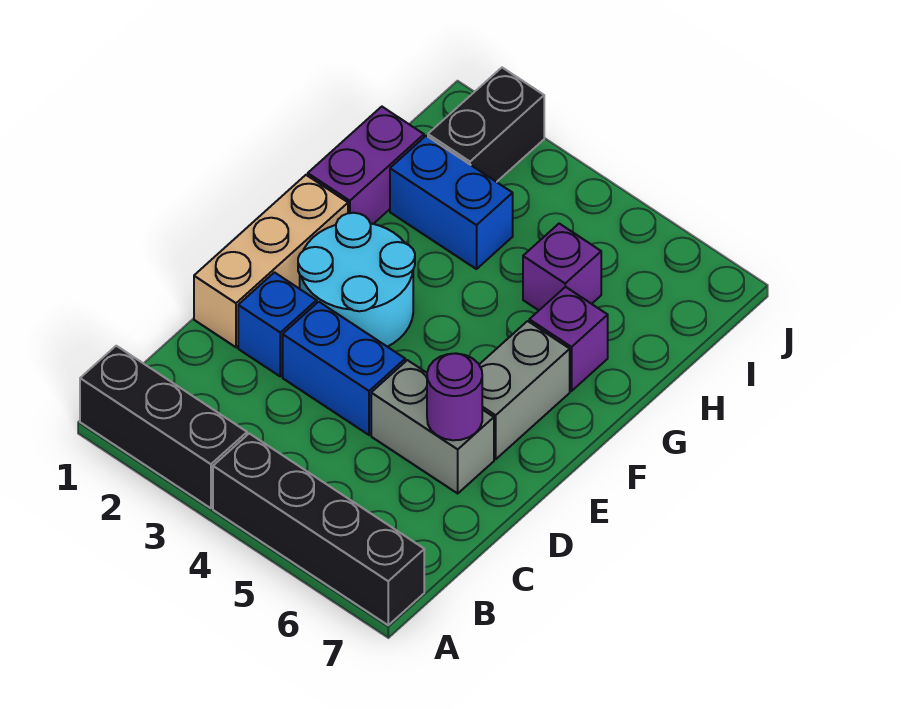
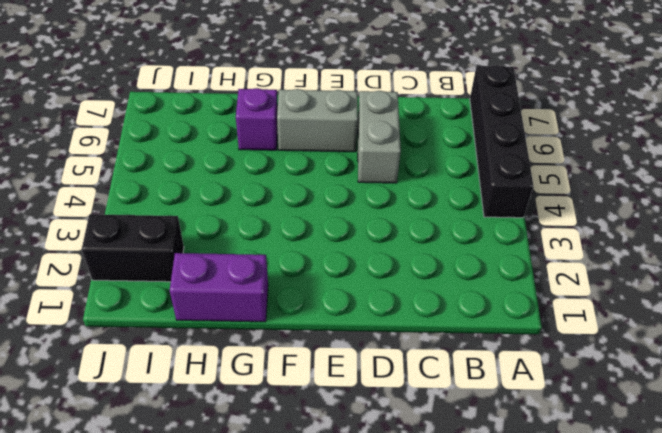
none -> black 1x3 brick [80,346,247,508]
none -> tan 1x3 brick [194,175,348,347]
none -> blue 1x1 brick [238,272,317,376]

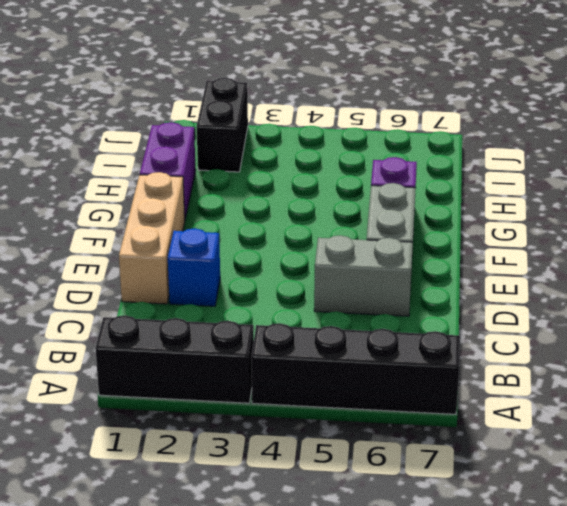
none -> blue 1x2 brick [283,302,405,435]
none -> cyan 2x2 round brick [298,213,415,347]
none -> blue 1x2 brick [390,136,513,269]

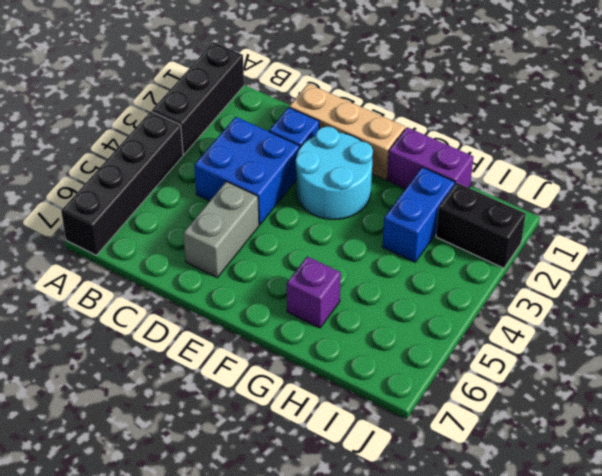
blue 2x2 brick [194,117,300,225] -> blue 1x2 brick [283,302,405,435]
none -> grey 1x2 brick [479,321,570,459]
none -> purple 1x1 brick [523,224,601,310]
none -> purple 1x1 round brick [427,354,482,440]

